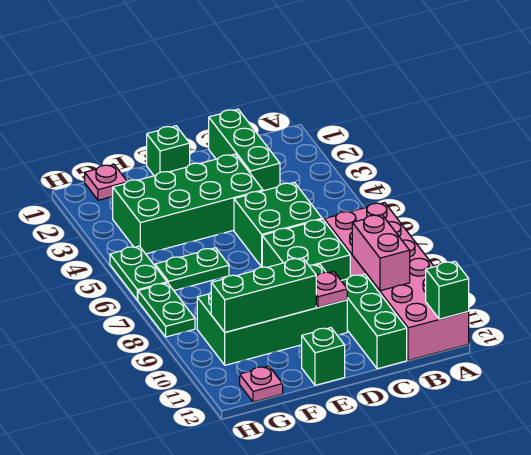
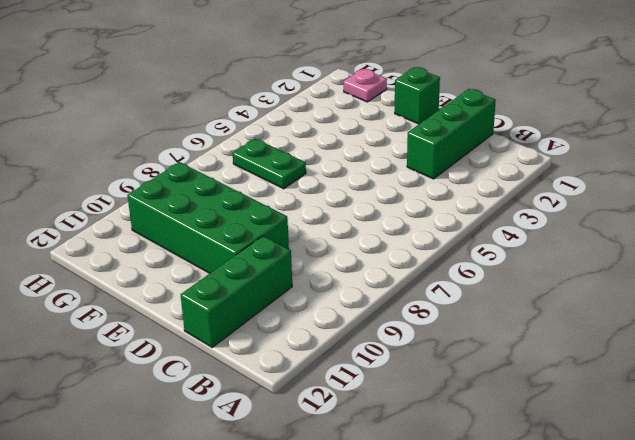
none -> pink 2x6 brick [324,203,469,360]
none -> green 2x2 brick [234,182,322,267]
none -> green 2x2 brick [262,219,350,280]

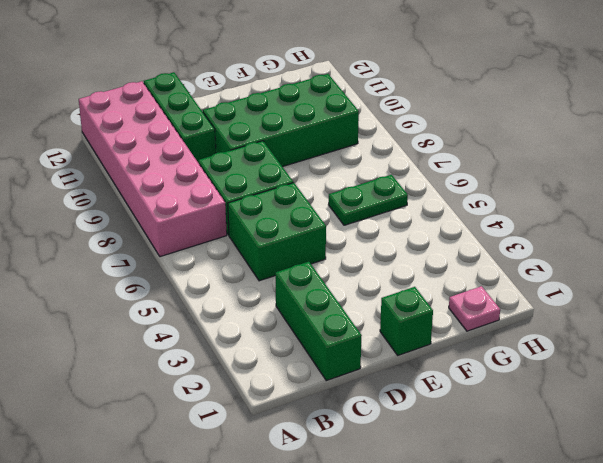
none -> green 2x4 brick [113,154,263,254]
none -> green 1x1 brick [302,328,345,385]
none -> pink 1x1 plate [240,366,283,402]

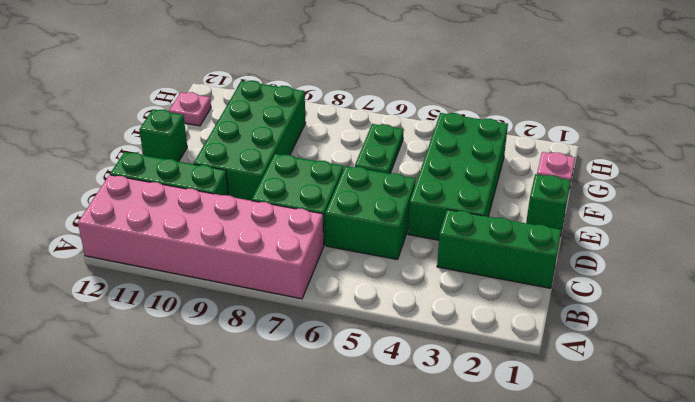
none -> green 1x2 plate [110,246,167,300]
none -> green 1x2 plate [138,283,195,337]
none -> green 1x1 brick [426,261,469,319]

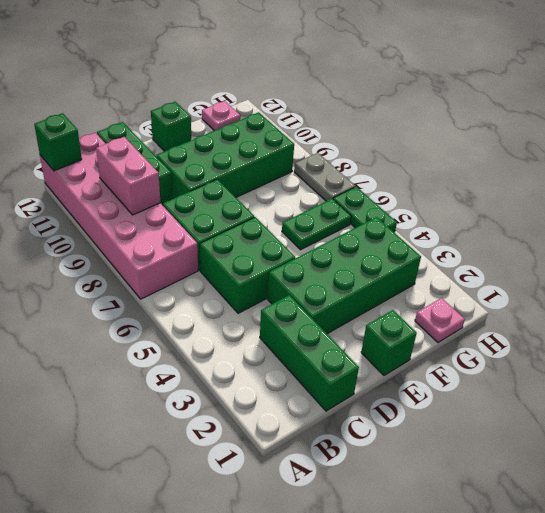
grey 1x2 plate [294,153,355,201] -> green 1x2 plate [138,283,195,337]
none -> pink 1x1 plate [316,272,347,307]
none -> green 1x3 brick [211,258,316,332]

